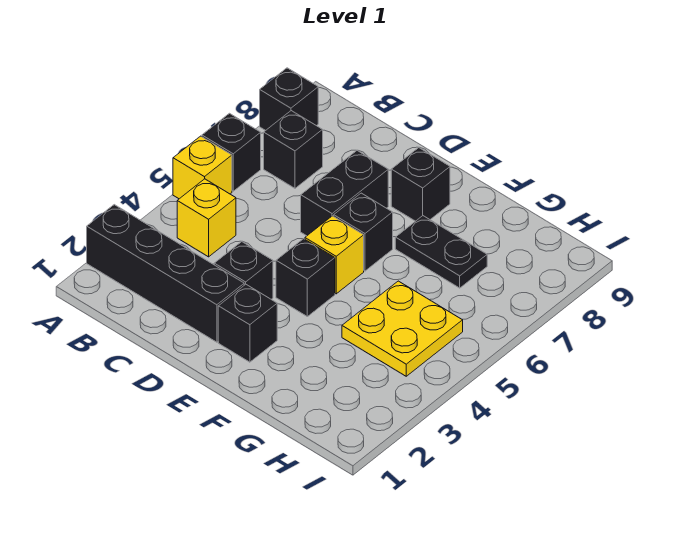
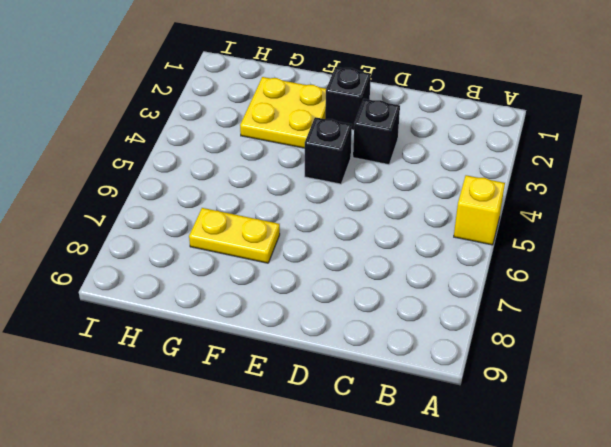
yellow 2x2 plate [240,77,326,148] -> yellow 2x2 plate moved to [342,281,463,376]
yellow 1x2 plate [189,208,280,263] -> black 1x2 plate [395,216,487,288]
none -> black 1x4 brick [87,205,244,342]
none -> black 1x1 brick [202,113,261,191]
none -> black 1x1 brick [260,68,318,131]

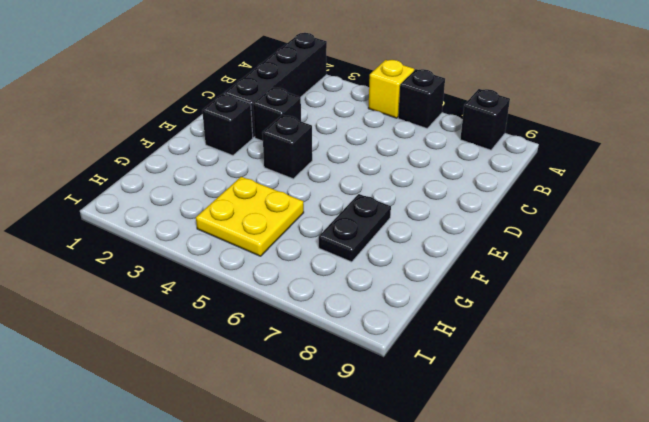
none -> yellow 1x1 brick [177,179,236,257]
none -> black 1x1 brick [264,111,323,188]
none -> black 1x2 brick [301,150,388,236]

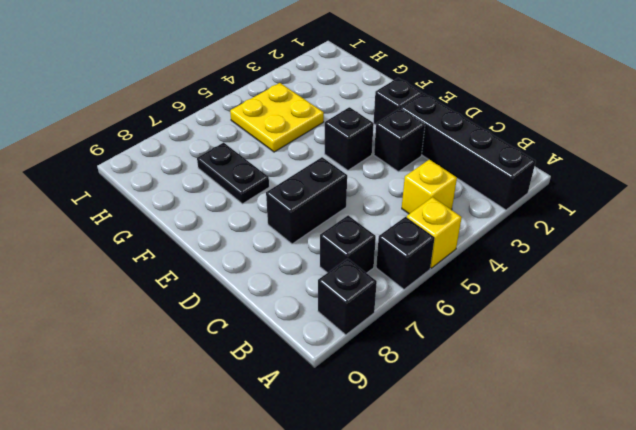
none -> yellow 1x1 brick [305,216,364,294]
none -> black 1x1 brick [334,193,393,271]
none -> black 1x1 brick [391,148,450,221]

